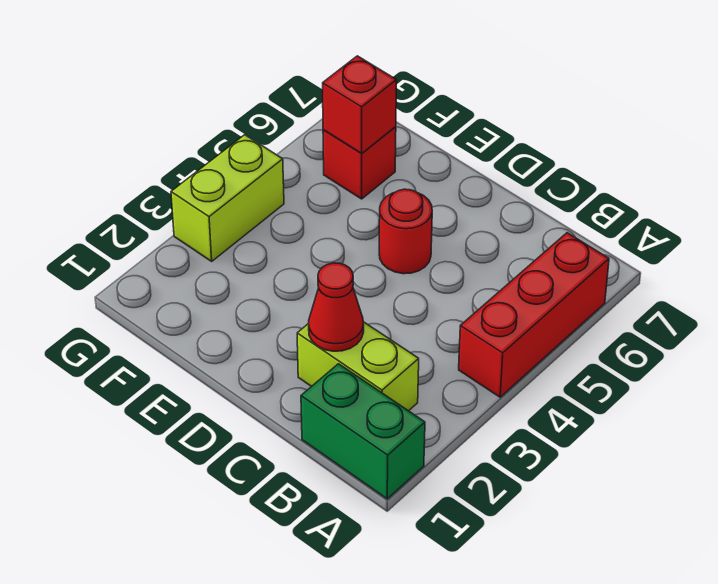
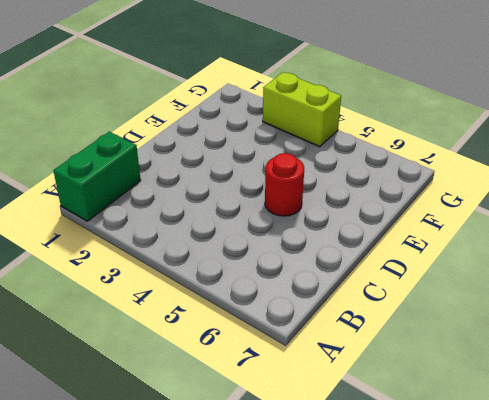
none -> red 1x3 brick [459,233,609,397]
none -> lime 1x2 brick [297,322,419,411]

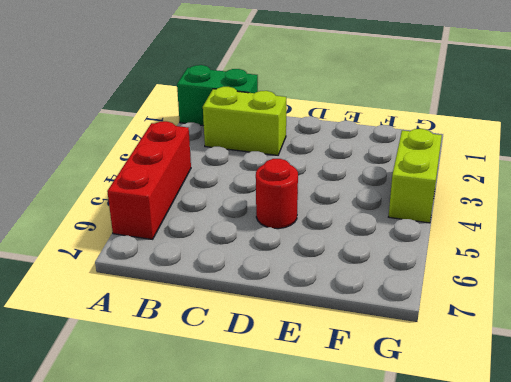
none -> red 1x1 brick [323,127,396,199]
none -> red 1x1 cone [309,263,364,351]

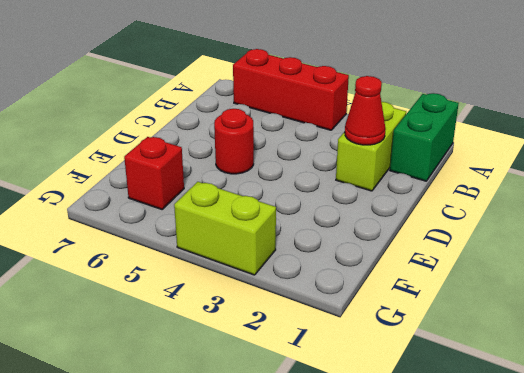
none -> red 1x1 brick [323,56,397,154]

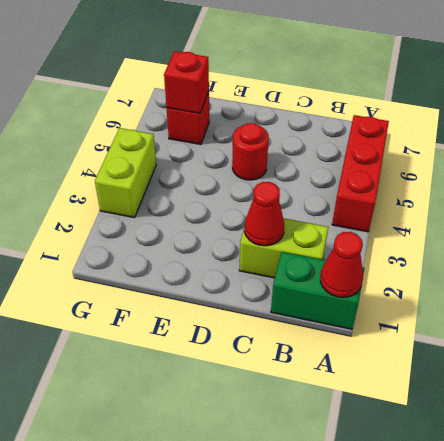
red 1x1 cone [320,232,363,297] -> none

